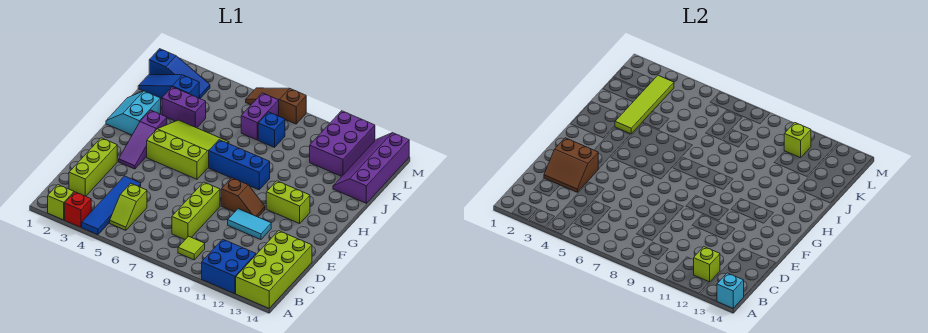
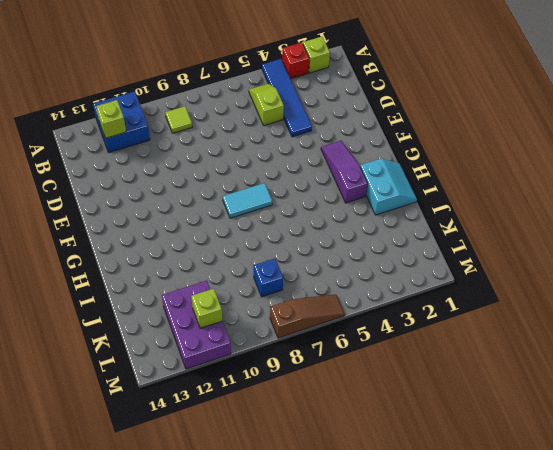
cyan 1x2 tile [223,183,272,218] -> cyan 1x2 tile moved to [228,209,271,240]
none -> lime 2x4 brick [236,231,312,308]
none -> lime 1x3 brick [69,138,117,196]
none -> lime 1x3 brick [172,182,220,239]

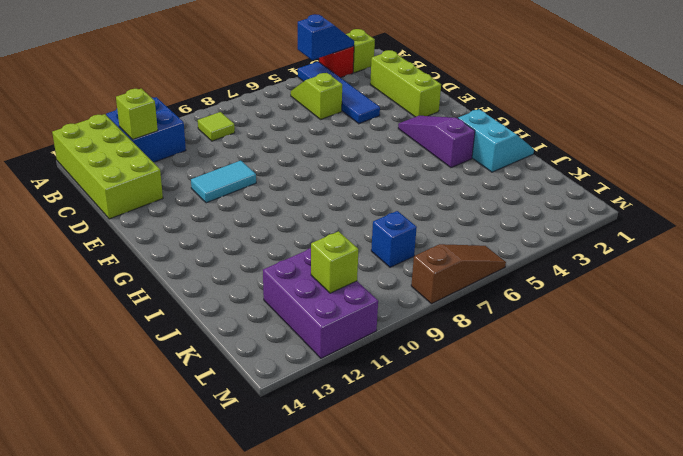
blue 1x2 slope [298,14,354,60] -> none
none -> lime 1x3 brick [172,182,220,239]
none -> brown 1x2 slope [221,178,265,217]
none -> lime 3x3 slope [147,120,229,179]

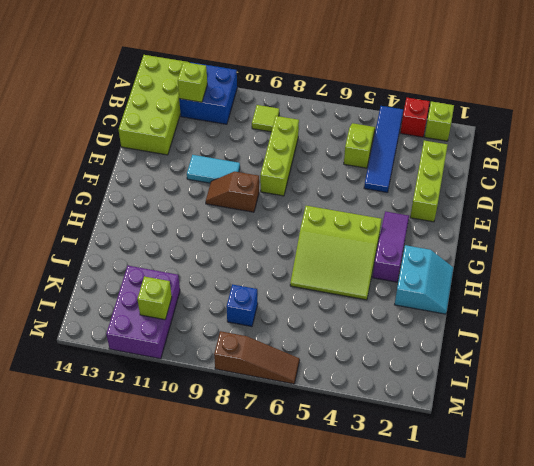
none -> lime 1x2 brick [266,181,310,224]
none -> blue 1x3 brick [209,140,270,190]
none -> purple 1x2 brick [162,87,206,128]

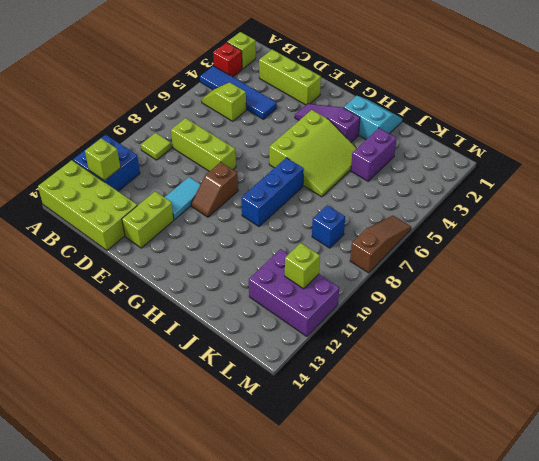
lime 1x2 brick [122,191,174,248] -> lime 1x2 brick moved to [266,181,310,224]
none -> purple 2x4 slope [333,133,409,203]
none -> blue 1x3 slope [138,75,199,99]
none -> purple 1x2 brick [241,93,279,140]

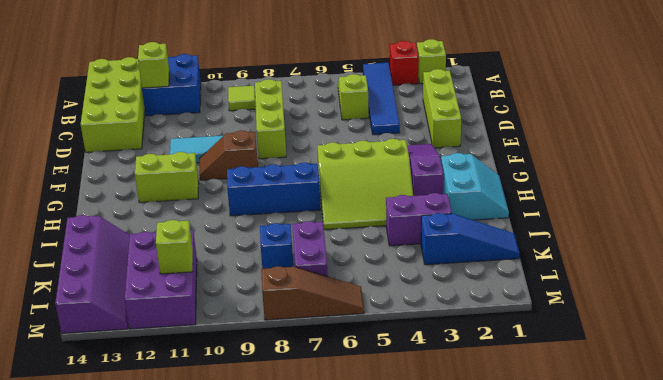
none -> blue 1x3 slope [149,49,210,98]
none -> cyan 1x1 brick [717,273,744,308]
none -> brown 2x2 slope [544,138,598,192]

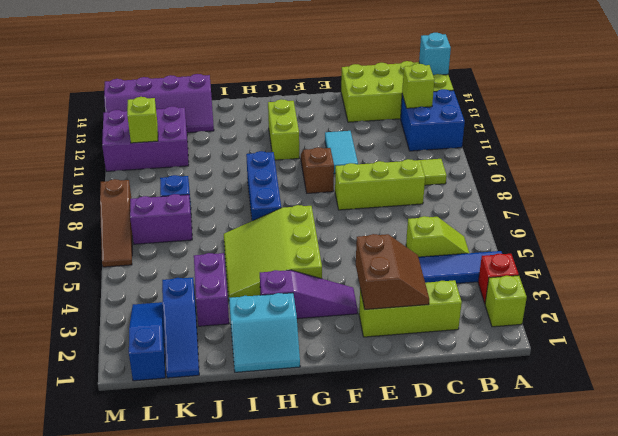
none -> lime 1x4 tile [615,75,674,134]

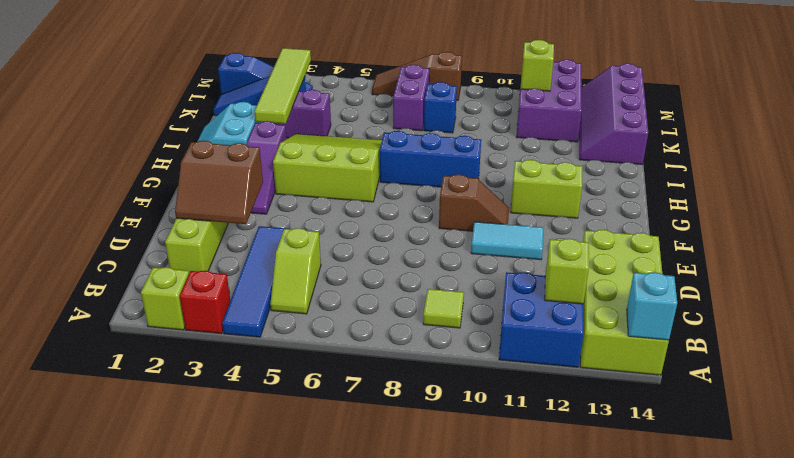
none -> lime 1x3 brick [172,182,220,239]

